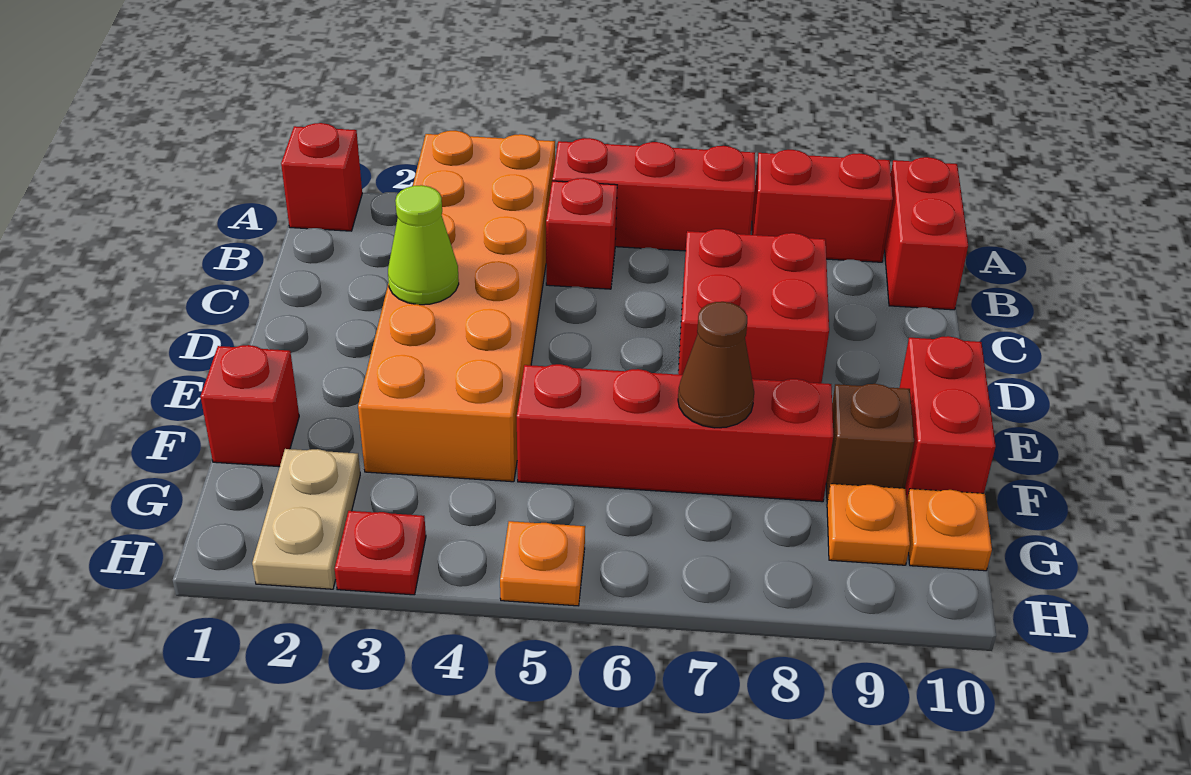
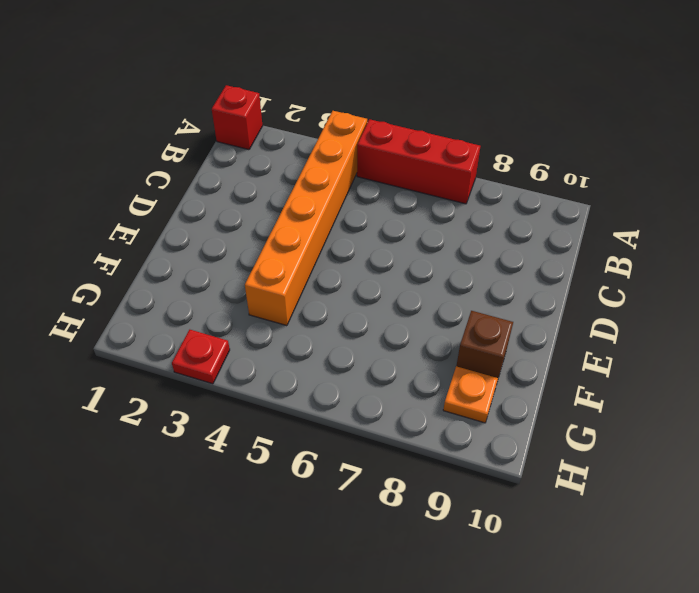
orange 1x6 brick [245,111,367,326] -> orange 2x6 brick [358,131,555,482]
none -> red 1x2 brick [752,150,893,262]
none -> red 1x2 brick [885,157,968,310]
none -> red 1x1 brick [546,178,617,289]

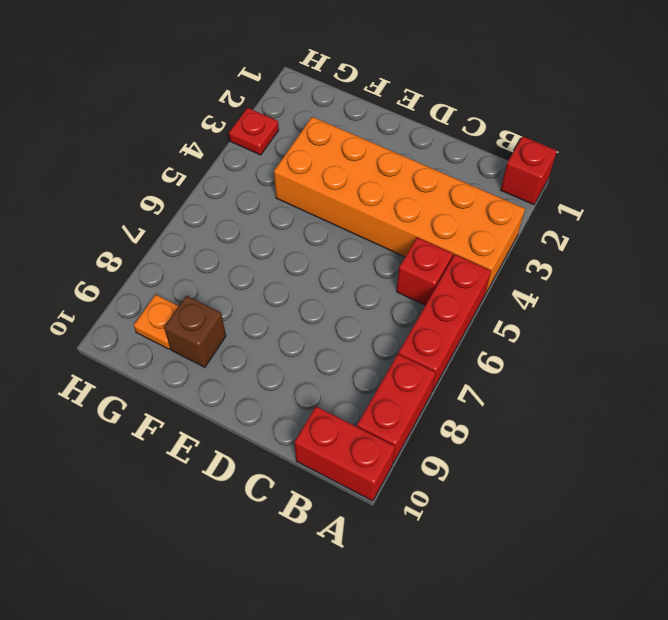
none -> red 2x2 brick [678,229,829,383]
none -> red 1x2 brick [900,336,996,499]
none -> red 1x1 brick [201,345,299,467]

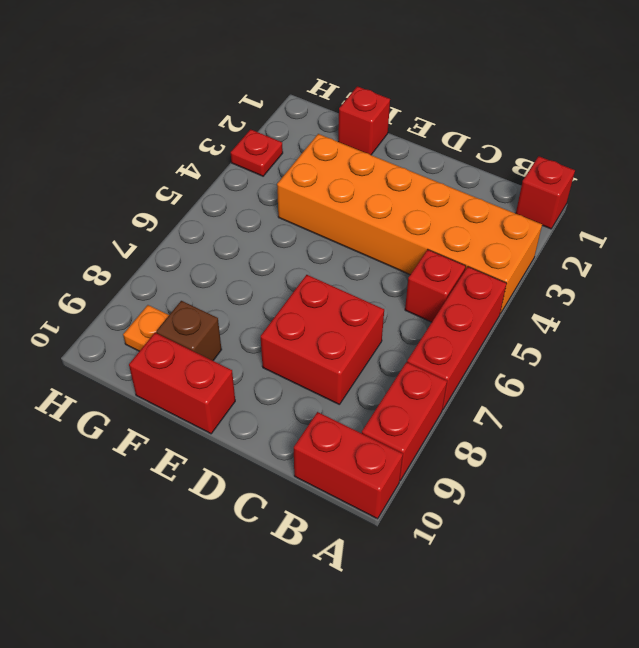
none -> red 1x4 brick [517,364,833,502]
none -> tan 1x2 plate [252,449,360,589]
none -> orange 1x1 plate [907,489,992,571]

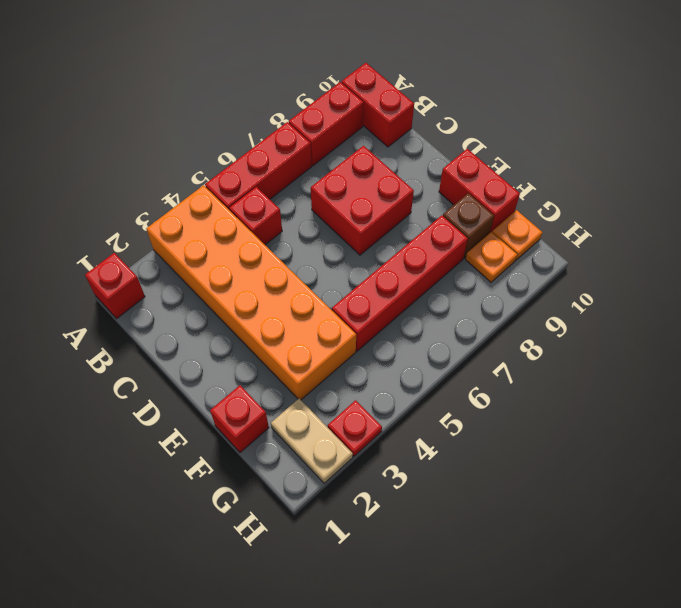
none -> orange 1x1 plate [500,521,585,606]
none -> lime 1x1 cone [388,185,459,305]
none -> brown 1x1 cone [678,302,754,428]

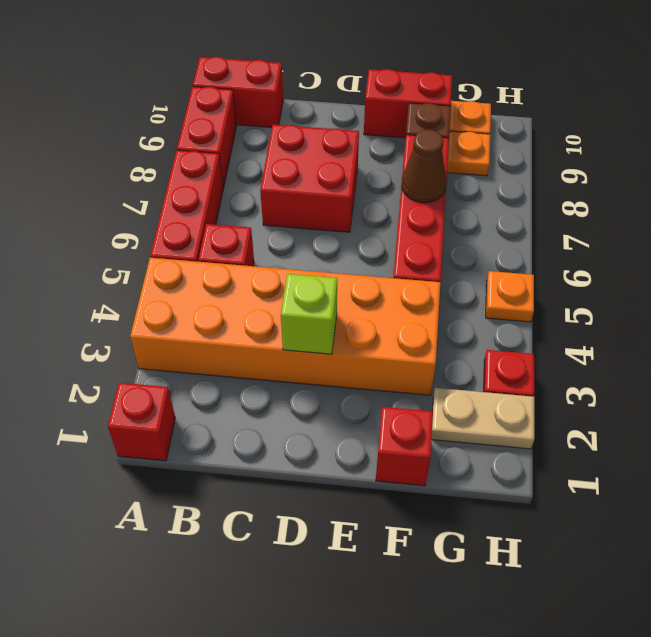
lime 1x1 brick [281,274,337,354] -> lime 1x1 cone [388,185,459,305]

